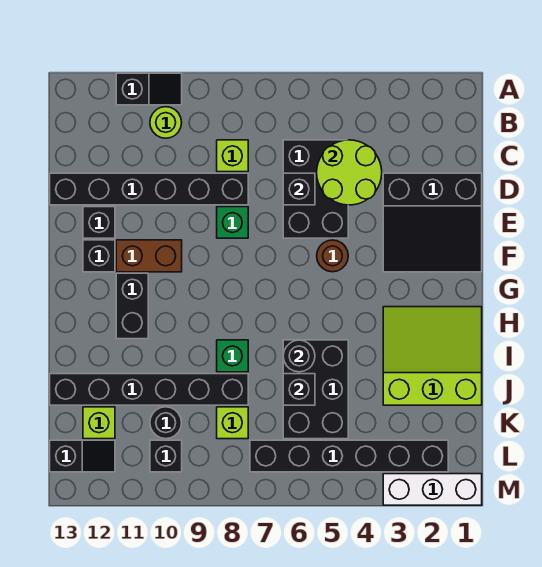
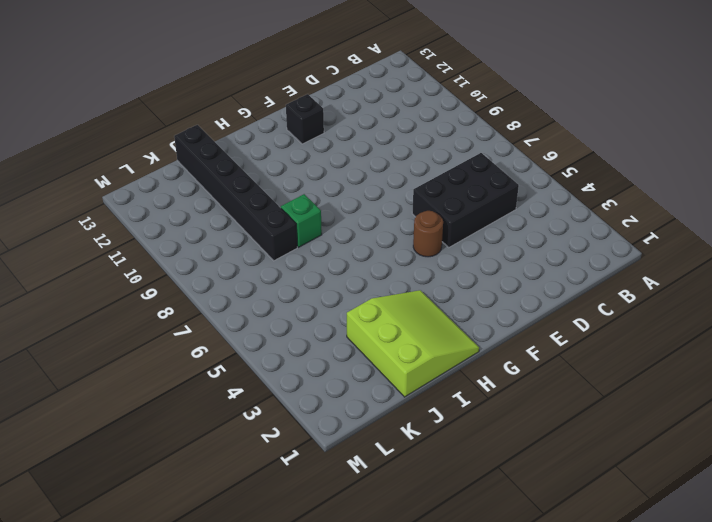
none -> black 1x2 slope [116,73,182,105]
none -> lime 1x1 round brick [150,107,182,138]
none -> lime 1x1 brick [217,140,248,172]

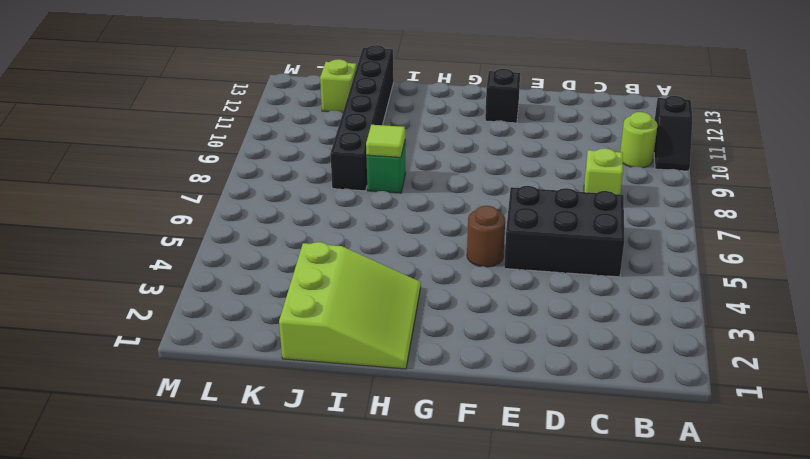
lime 1x1 tile [366,125,405,157] -> none
none -> black 3x3 slope [383,173,482,272]
none -> black 1x6 brick [50,173,248,205]
none -> green 1x1 brick [217,207,248,238]

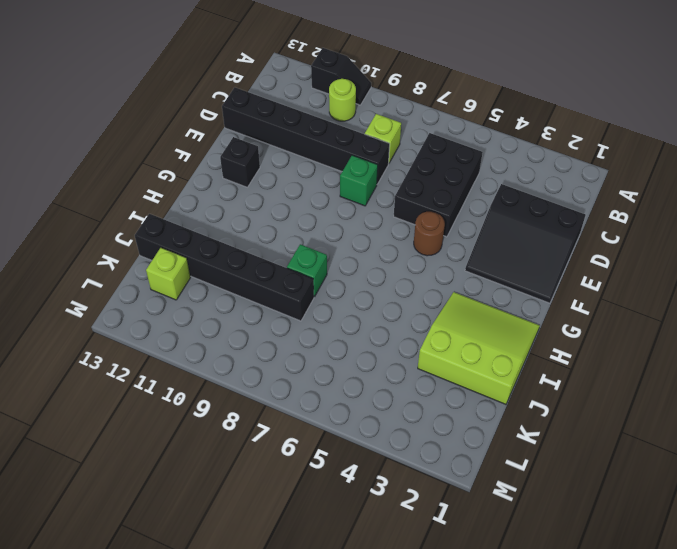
none -> black 1x1 brick [83,207,115,238]
none -> brown 1x2 brick [116,240,182,272]
none -> black 1x2 brick [116,273,148,339]

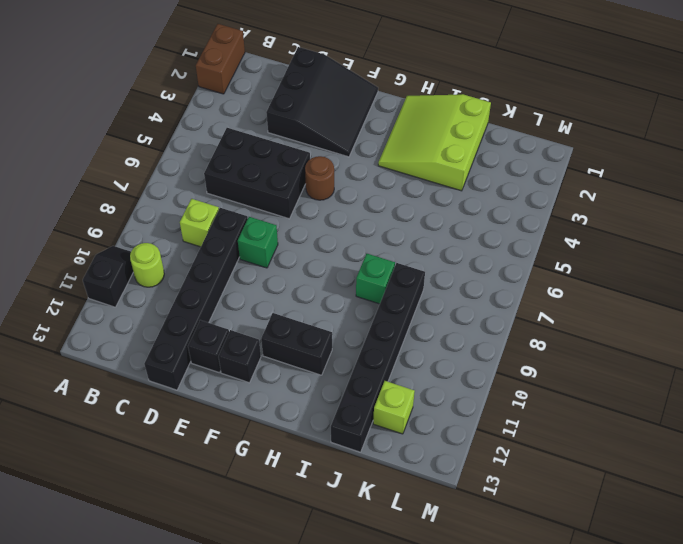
brown 1x2 brick [196,24,245,94] -> brown 1x2 brick moved to [116,240,182,272]
none -> black 2x3 brick [283,340,348,439]
none -> lime 1x1 brick [217,407,248,439]
none -> black 1x1 round brick [150,407,182,439]

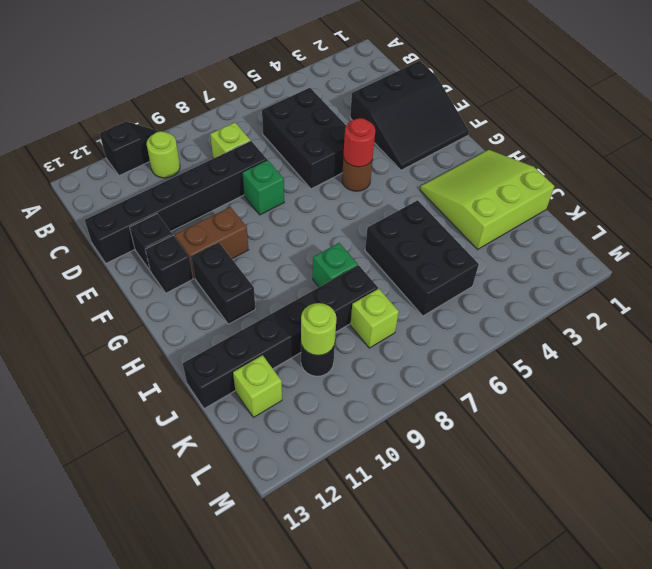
red 1x1 round brick [343,118,375,167] -> none
lime 1x1 round brick [301,303,336,355] -> none
none -> black 1x6 brick [250,440,448,472]
none -> black 1x1 brick [150,440,182,472]
none -> black 1x2 slope [50,440,115,472]

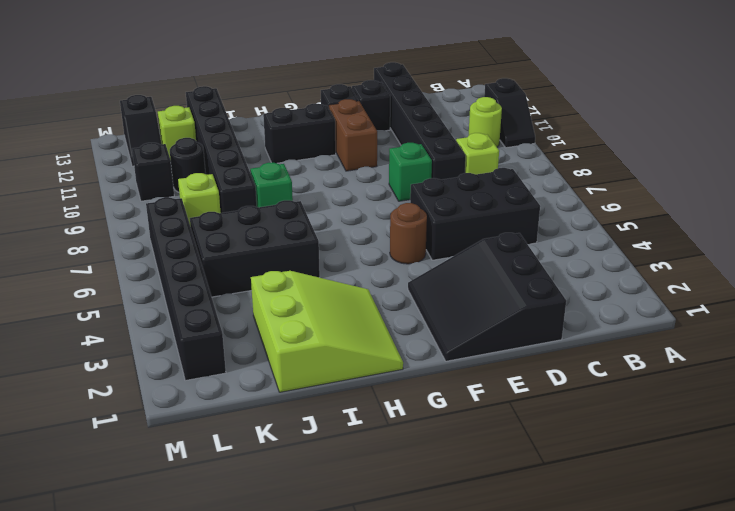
none -> white 1x3 brick [383,474,482,505]
none -> lime 2x2 round brick [317,140,382,205]
none -> black 1x1 brick [283,173,315,205]

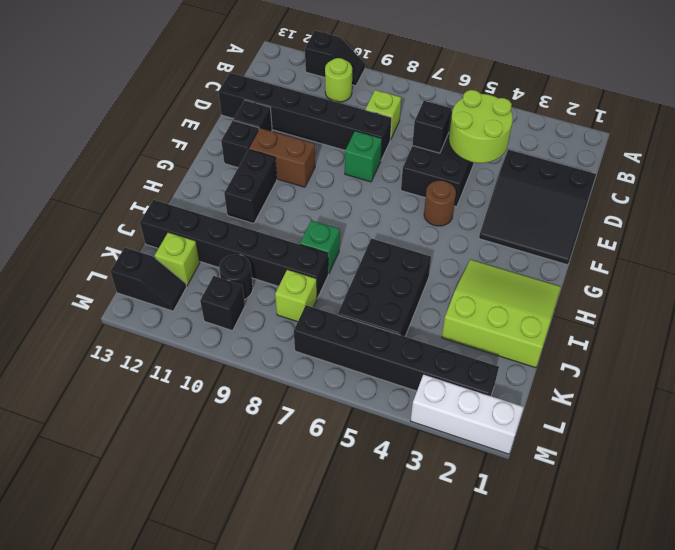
none -> black 1x1 round brick [283,340,315,372]
none -> black 1x1 brick [283,374,315,405]

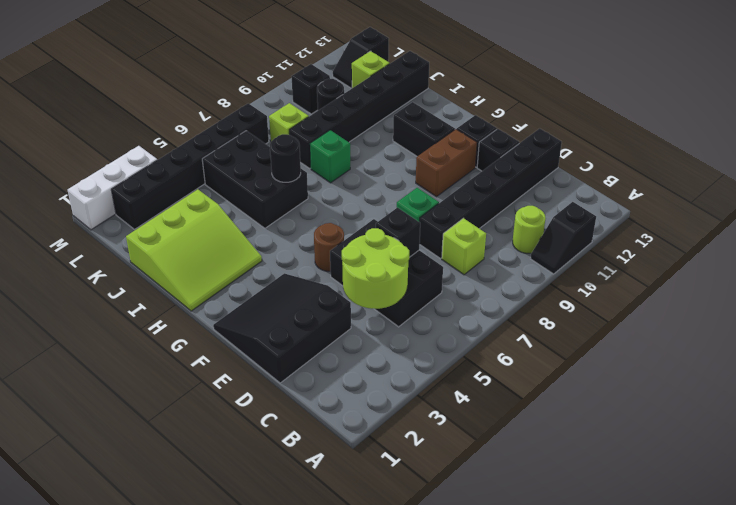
none -> black 1x1 brick [283,374,315,405]

